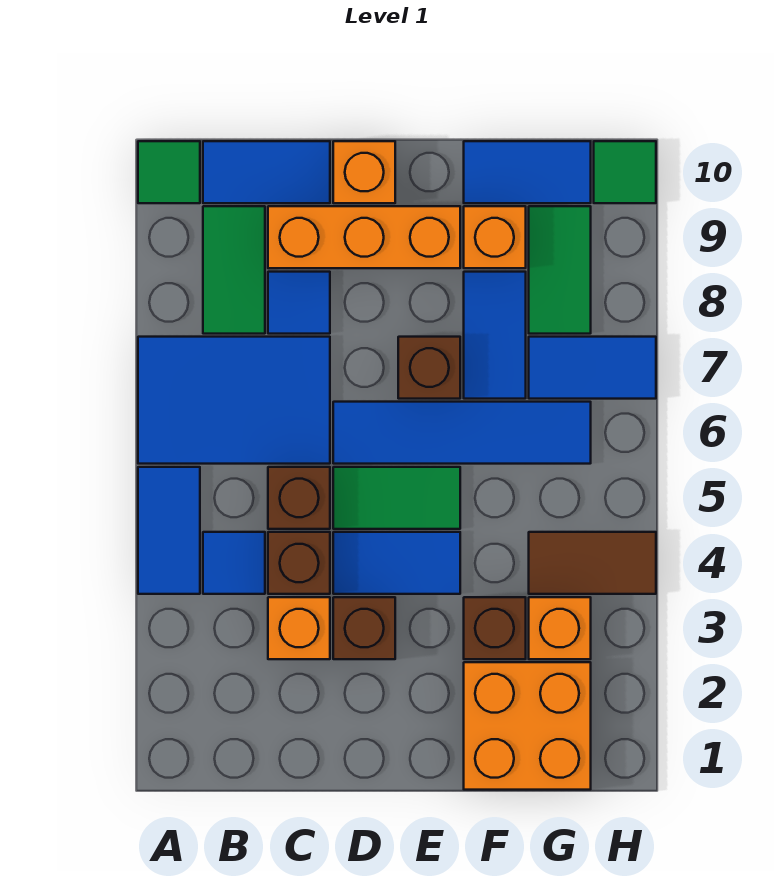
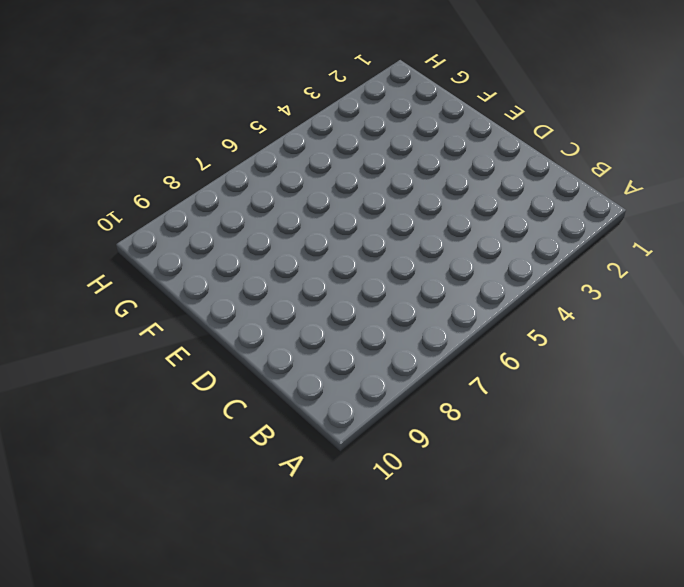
none -> blue 1x2 tile [138,467,200,594]
none -> blue 2x3 tile [138,337,330,464]
none -> green 1x1 tile [138,141,200,203]

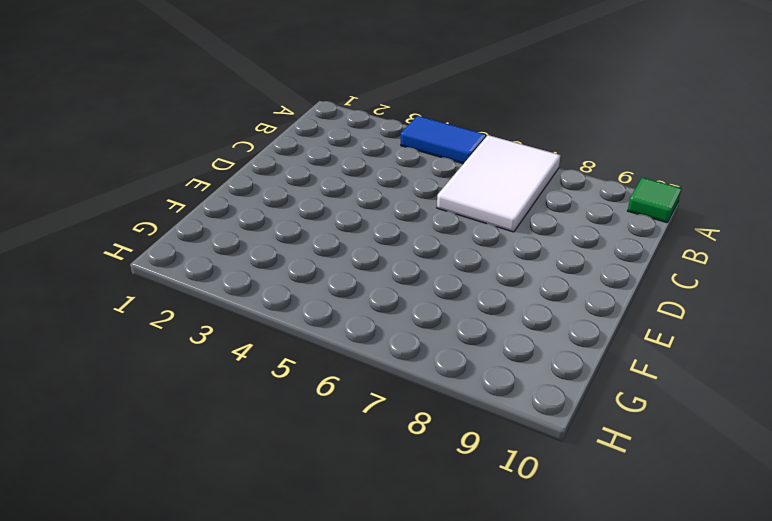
white 2x3 tile [437,135,561,232] -> blue 2x3 tile [138,337,330,464]
none -> blue 1x1 tile [203,532,265,594]
none -> green 1x2 tile [203,206,265,334]
none -> blue 1x2 tile [203,141,330,203]

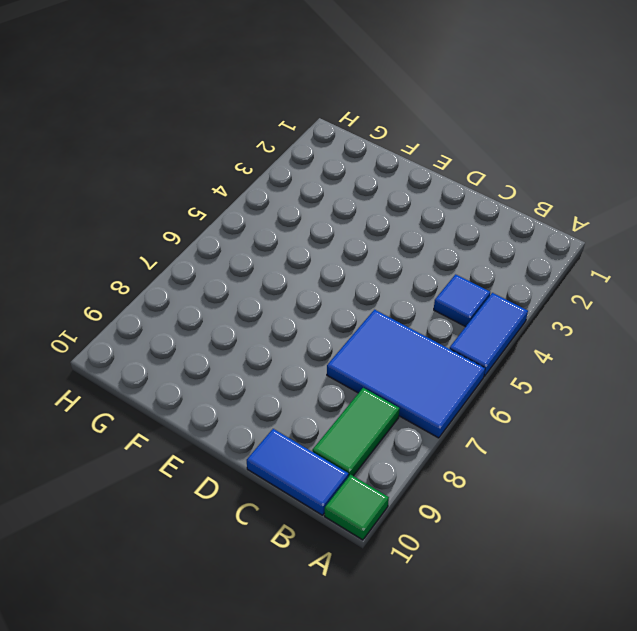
none -> orange 1x1 brick [268,597,330,659]
none -> brown 1x1 brick [268,532,330,594]
none -> brown 1x1 brick [268,467,330,529]

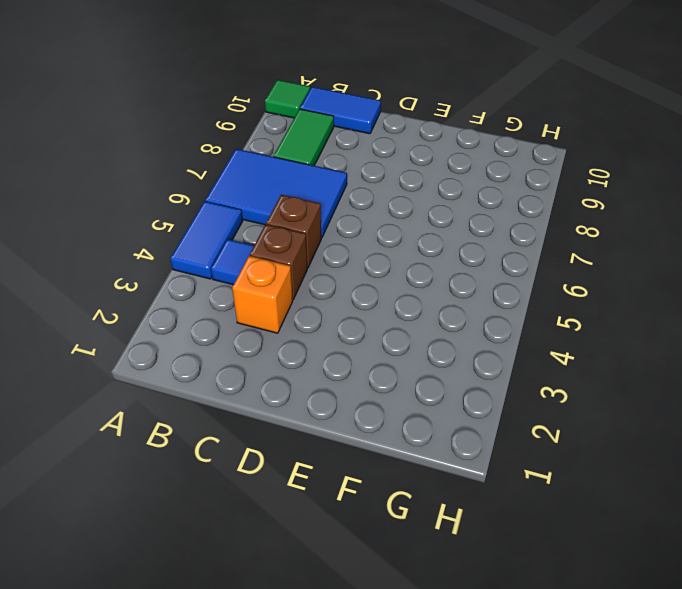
none -> blue 1x1 tile [268,272,330,334]
none -> orange 1x3 brick [268,206,460,268]
none -> brown 1x1 brick [333,597,395,659]

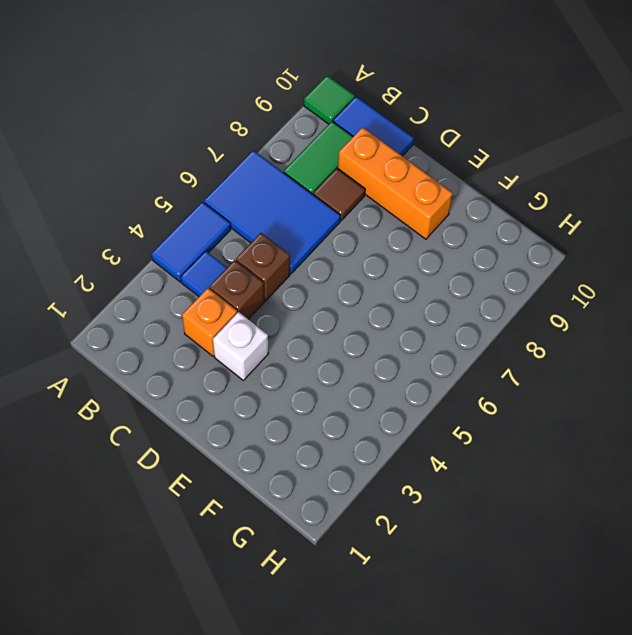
brown 1x1 tile [313,169,365,221] -> blue 1x1 tile [268,272,330,334]
white 1x1 brick [213,312,269,380] -> brown 1x1 brick [333,597,395,659]
none -> blue 1x2 tile [333,532,460,594]
none -> green 1x2 tile [333,467,460,529]
none -> blue 1x4 tile [333,402,591,464]

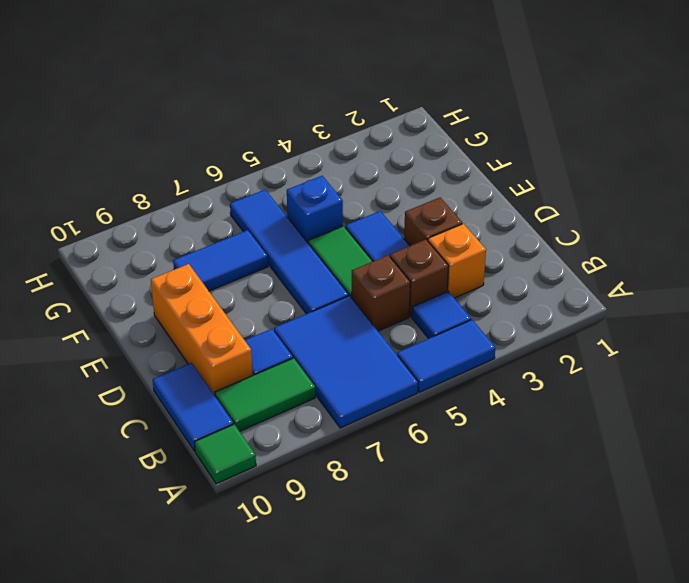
blue 1x1 brick [287,176,343,243] -> none
none -> orange 1x1 brick [333,141,395,203]
none -> brown 1x1 brick [398,337,460,399]
none -> orange 2x2 brick [464,662,591,790]

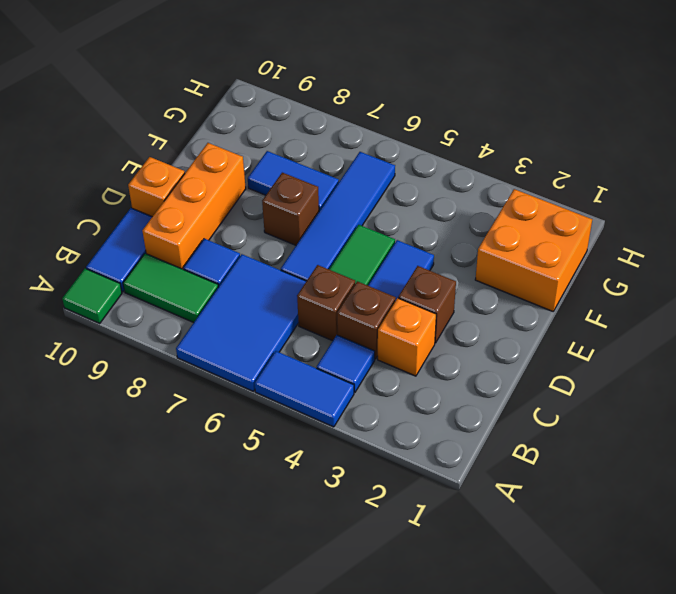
none -> brown 1x1 brick [464,597,526,659]
none -> orange 1x1 brick [464,206,526,268]
none -> blue 1x2 tile [464,141,591,203]

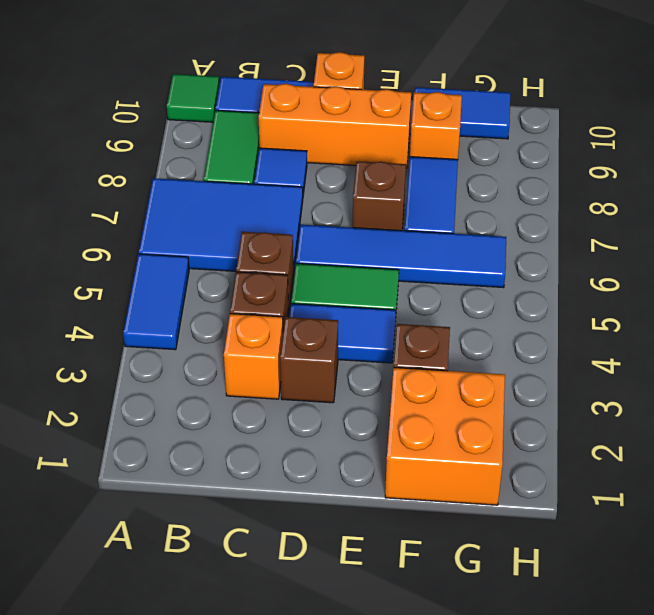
none -> blue 1x1 tile [203,532,265,594]
none -> orange 1x1 brick [529,597,591,659]
none -> brown 1x2 tile [529,532,656,594]

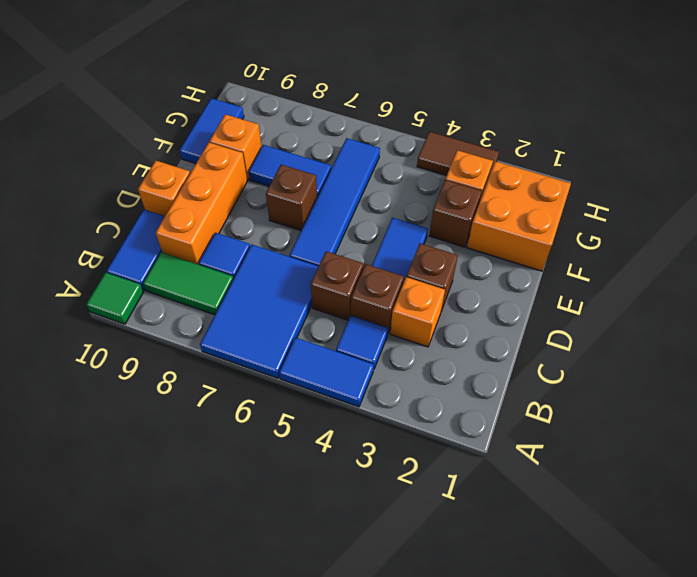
brown 1x2 tile [417,132,499,176] -> brown 1x2 tile turned to [529,532,656,594]
none -> green 1x2 tile [333,467,460,529]
none -> blue 1x2 tile [529,337,656,399]
none -> green 1x2 tile [529,206,591,334]

